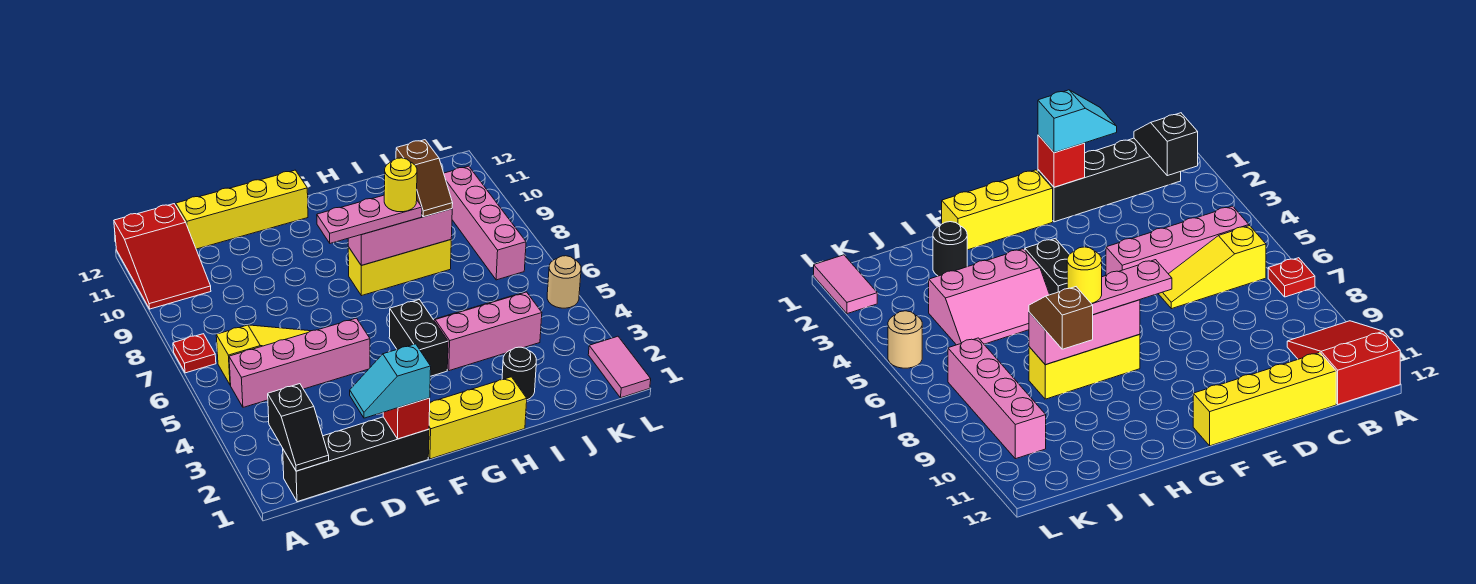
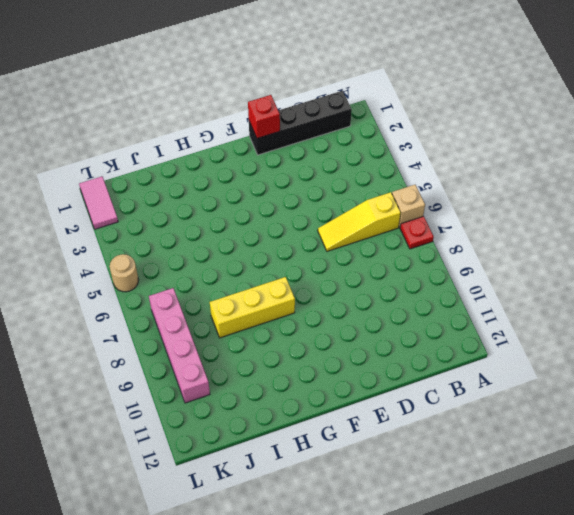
tan 1x1 brick [392,185,425,227] -> none
none -> red 2x3 slope [114,204,211,309]
none -> pink 1x4 brick [229,318,370,407]
none -> yellow 1x4 brick [176,170,308,249]

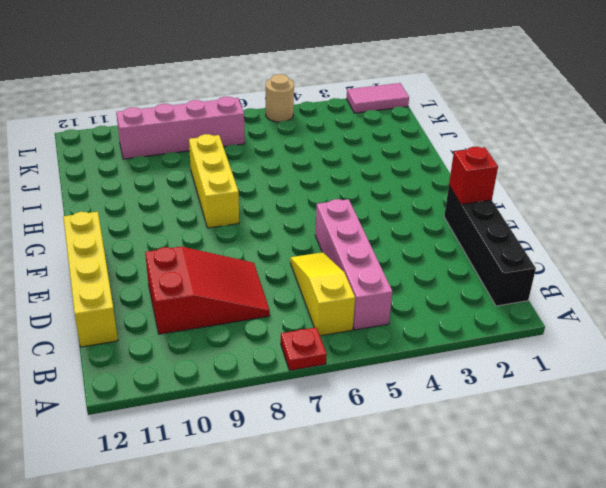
red 2x3 slope [145,247,270,334] -> red 2x3 slope moved to [114,204,211,309]
none -> yellow 1x3 brick [428,377,527,459]
none -> black 1x2 brick [389,300,448,376]
none -> pink 2x3 slope [434,292,542,371]

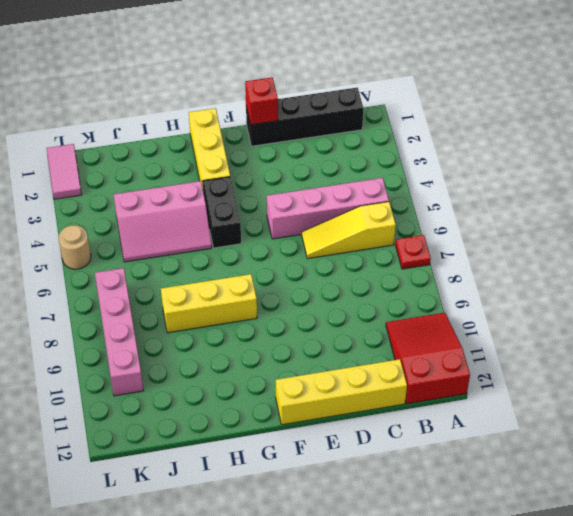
yellow 1x3 brick [189,108,230,188] -> yellow 1x3 brick turned to [428,377,527,459]
none -> black 1x1 round brick [502,347,536,400]
none -> black 1x2 slope [268,384,329,471]
none -> pink 1x3 brick [348,209,452,265]

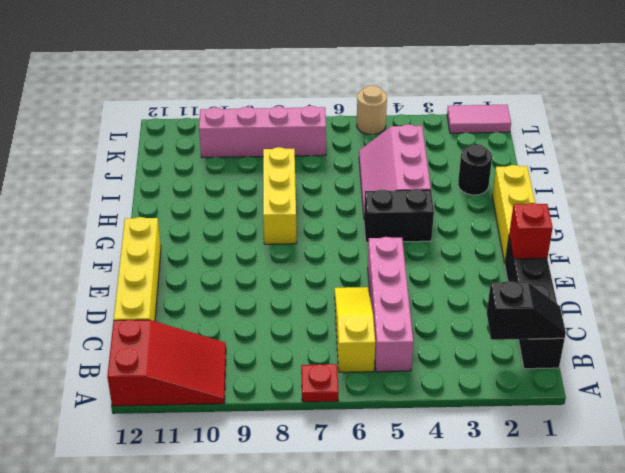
none -> pink 1x3 brick [348,209,452,265]
none -> cyan 1x2 slope [350,344,431,418]
none -> pink 1x3 plate [317,195,422,243]

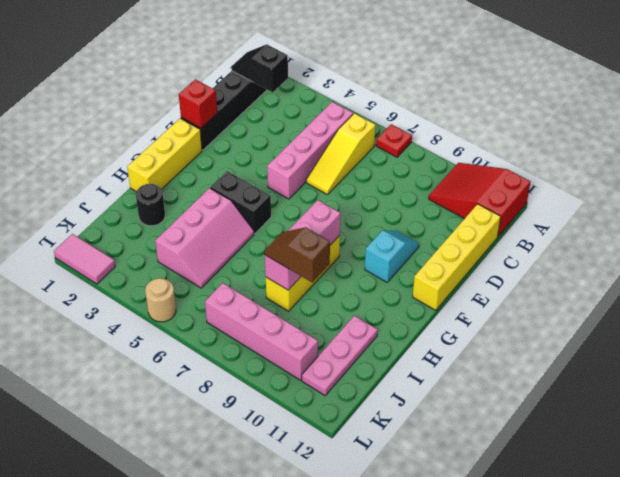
cyan 1x2 slope [365,231,419,282] -> cyan 1x2 slope moved to [350,344,431,418]
pink 1x3 plate [302,316,378,395] -> pink 1x3 plate moved to [317,195,422,243]
none -> yellow 1x1 round brick [384,158,417,212]

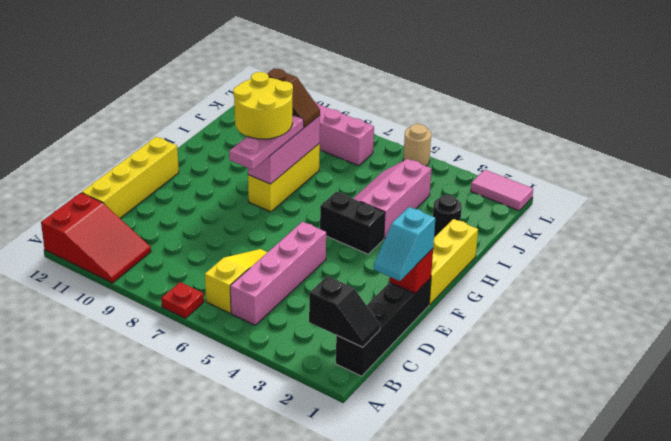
yellow 2x2 round brick [233,72,293,139] -> yellow 1x1 round brick [384,158,417,212]

